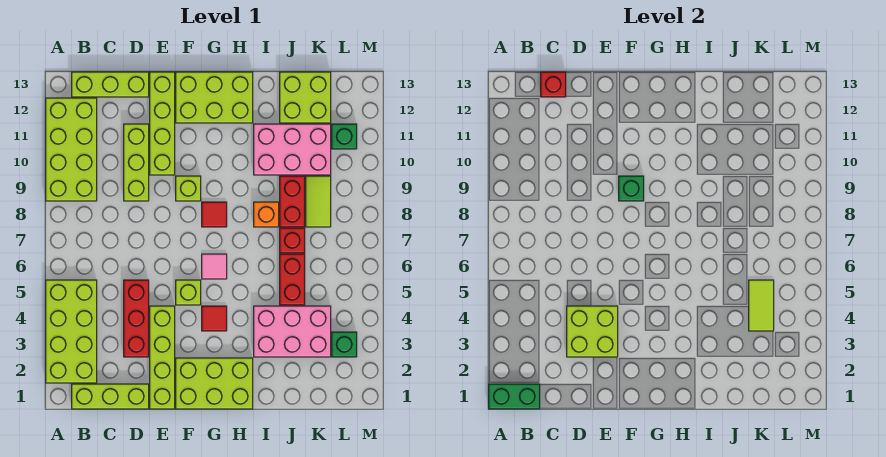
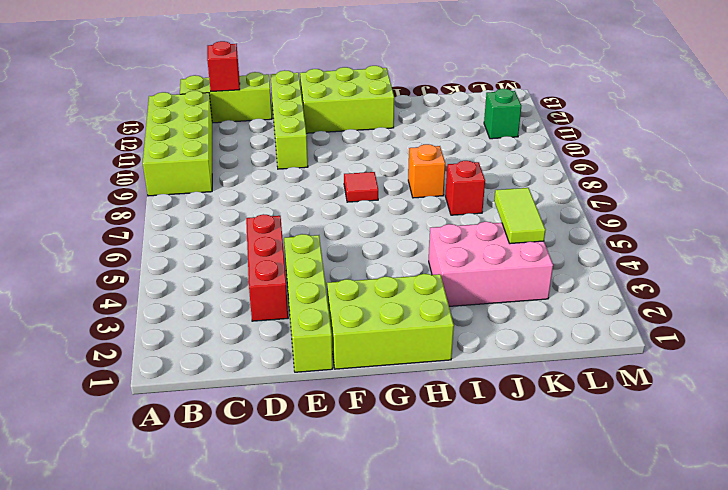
none -> lime 2x4 brick [46,280,97,383]
none -> lime 1x3 brick [72,384,149,409]
none -> lime 1x3 brick [124,124,149,201]
none -> lime 1x1 brick [176,280,201,305]

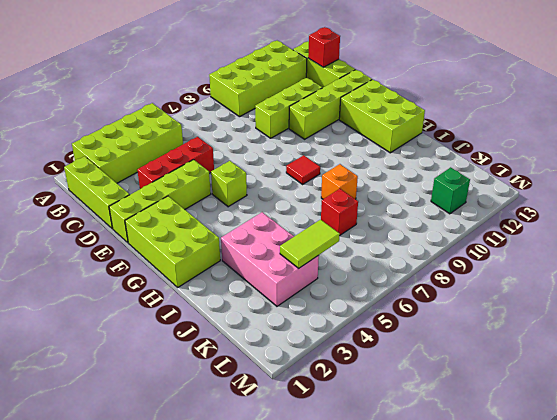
none -> lime 1x1 brick [176,176,201,201]
none -> red 1x1 tile [202,306,227,331]
none -> pink 1x1 tile [202,254,227,279]
none -> pink 2x3 brick [254,124,331,175]

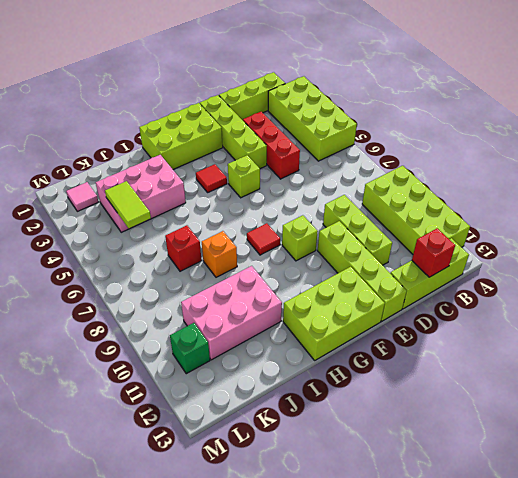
pink 1x1 tile [66,182,98,211] -> pink 1x1 tile moved to [202,254,227,279]
none -> red 1x2 brick [280,254,305,305]
none -> red 1x2 brick [280,176,305,227]
none -> lime 2x2 brick [280,72,331,123]
none -> lime 1x2 tile [306,176,331,227]

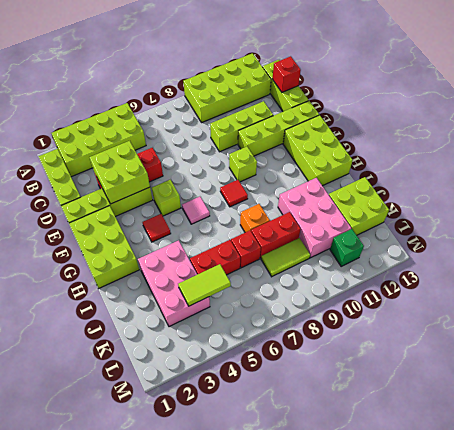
none -> green 1x1 brick [332,332,357,357]
none -> green 1x2 brick [489,384,540,409]
none -> green 1x1 brick [619,176,644,201]

